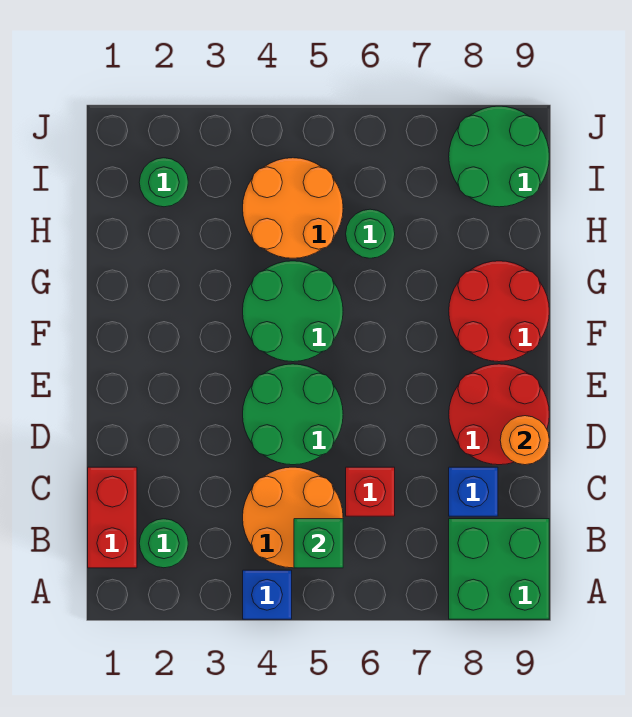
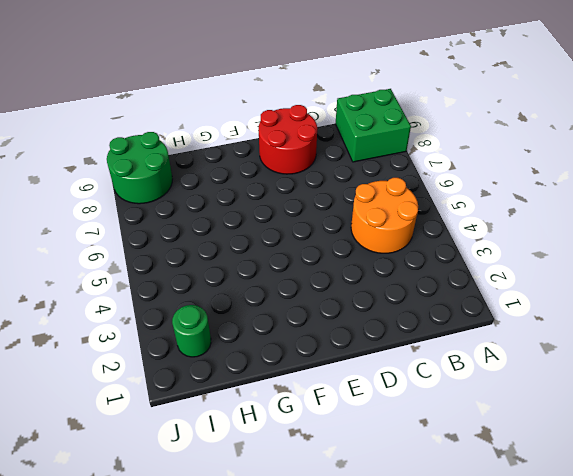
none -> blue 1x1 brick [243,570,292,619]
none -> red 1x2 brick [88,467,137,568]
none -> green 1x1 round brick [139,519,188,568]

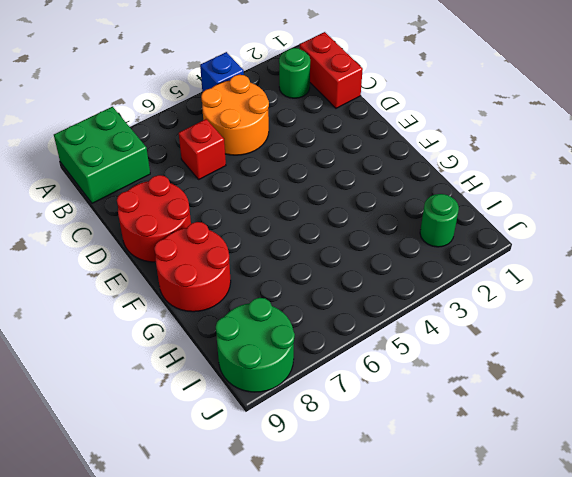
none -> blue 1x1 brick [449,467,498,516]
none -> green 2x2 round brick [243,364,343,465]
none -> green 2x2 round brick [243,261,343,362]

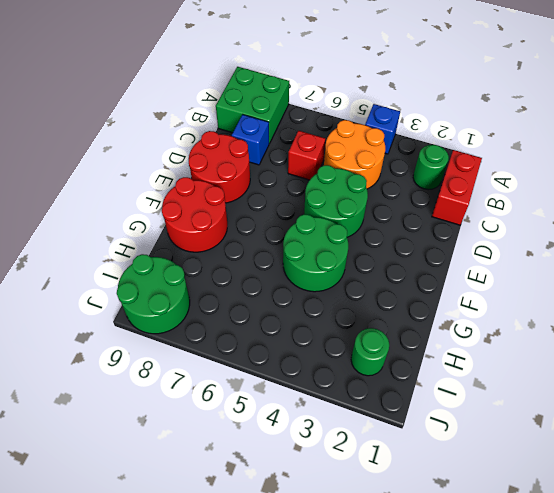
none -> orange 2x2 round brick [243,158,343,258]
none -> green 1x1 round brick [346,209,395,258]
none -> green 1x1 brick [294,519,343,568]

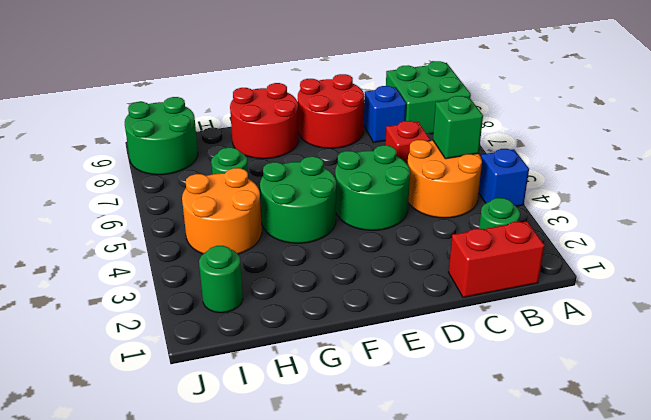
none -> orange 1x1 round brick [500,416,549,465]

